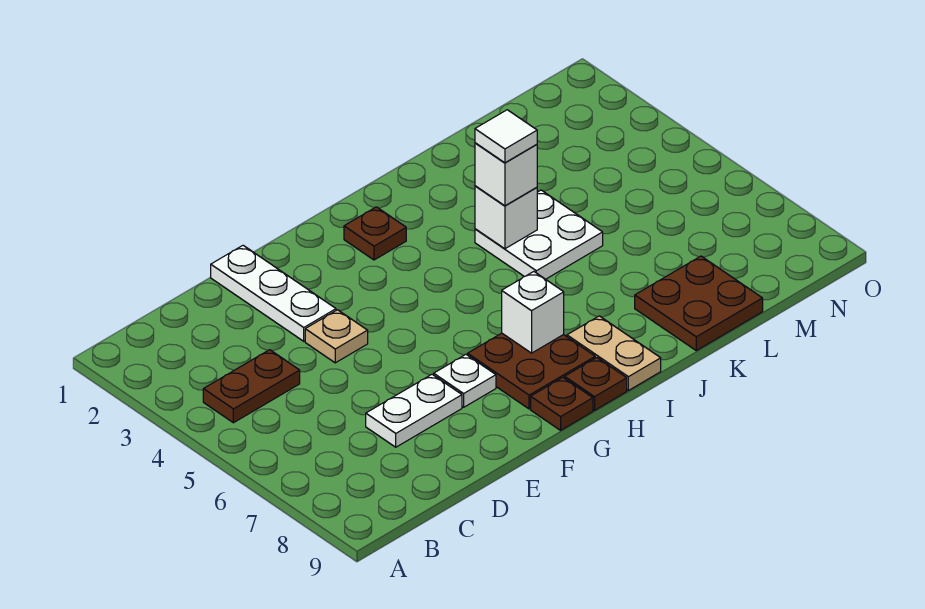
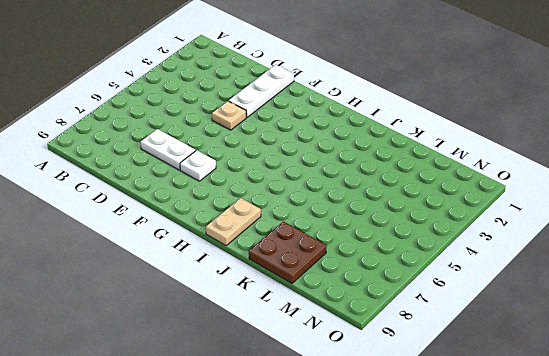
none -> brown 1x2 plate [203,350,300,423]
none -> brown 2x2 plate [468,333,595,409]
none -> brown 1x1 plate [531,378,593,430]

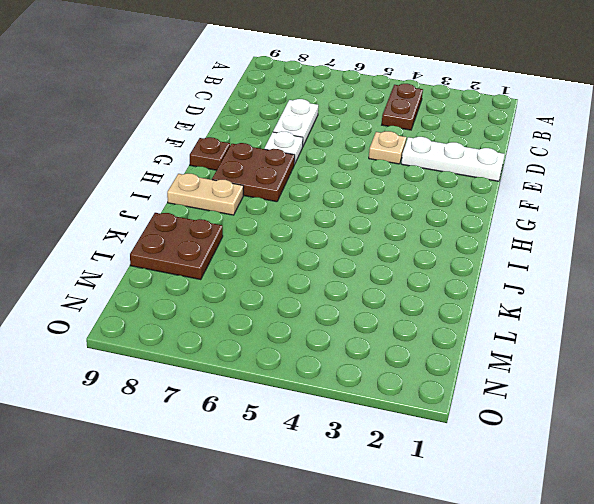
none -> brown 1x1 plate [344,207,406,260]
none -> brown 1x1 plate [565,358,627,410]
none -> white 2x2 plate [475,190,603,279]

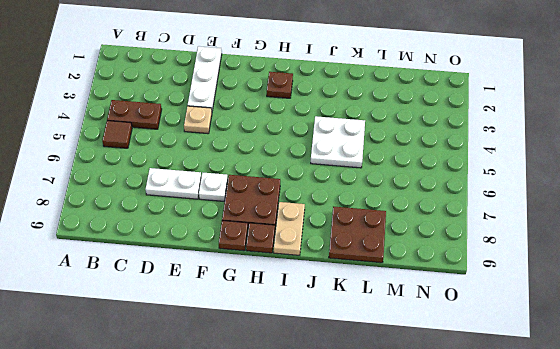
brown 1x1 tile [102,121,132,148] -> none
none -> white 1x1 brick [502,272,564,353]
none -> white 1x1 brick [475,186,537,249]
none -> white 1x1 brick [475,143,537,206]

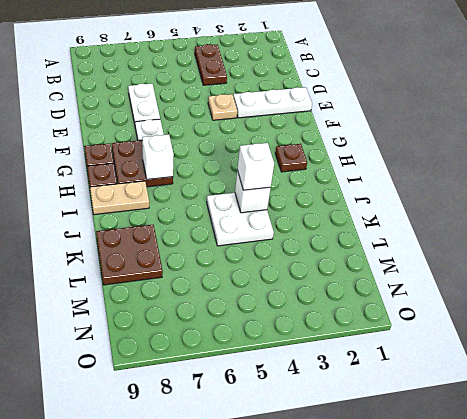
none -> white 1x1 tile [475,110,537,163]

